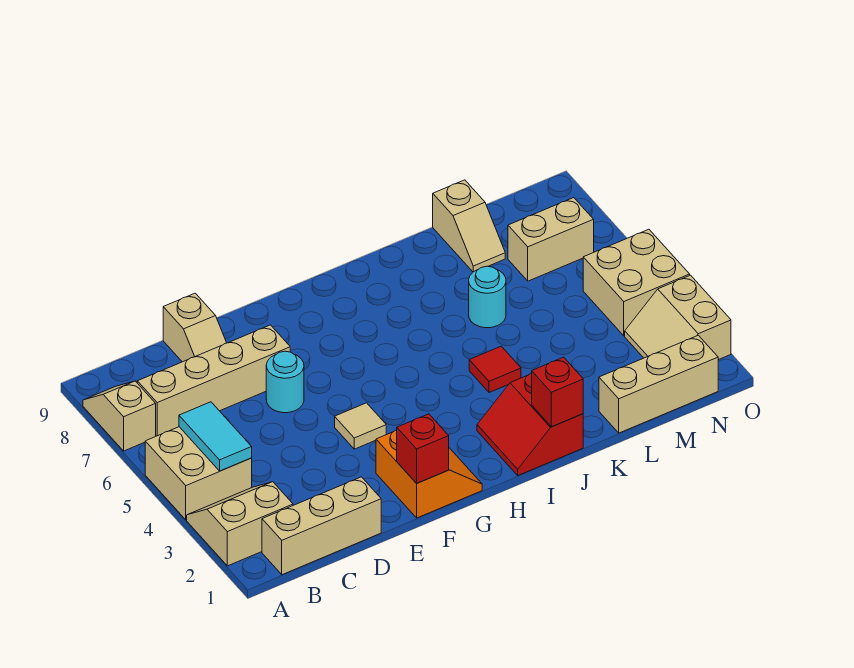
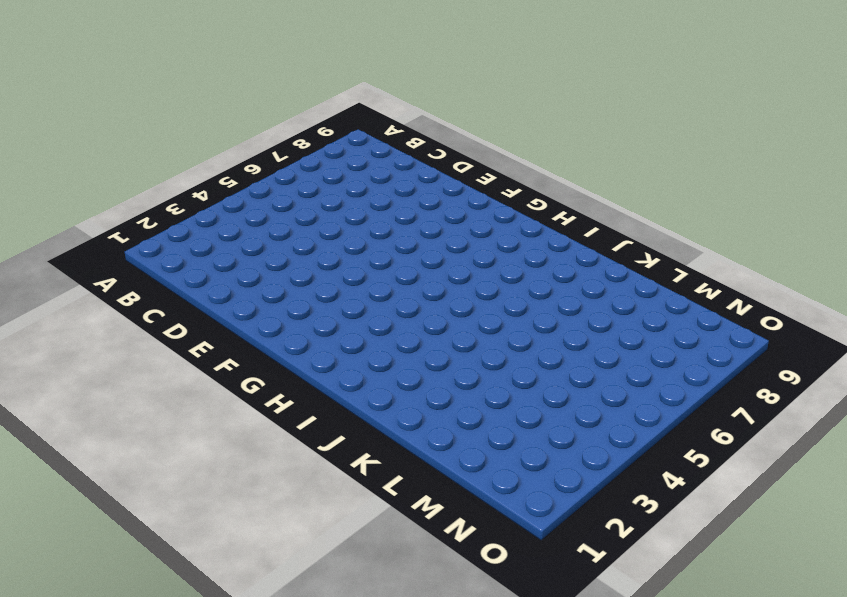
none -> tan 2x2 slope [187,482,293,566]
none -> tan 2x2 brick [145,427,252,520]
none -> tan 1x2 slope [83,381,156,451]

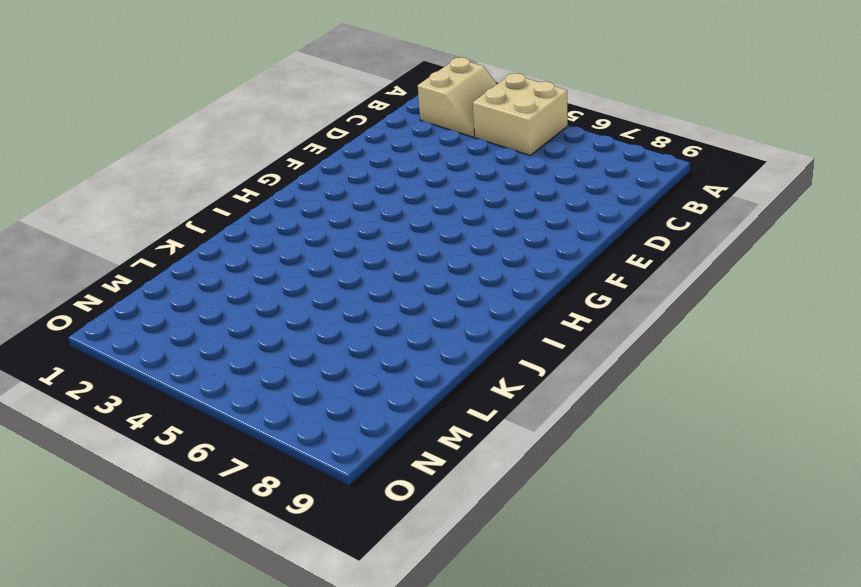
none -> tan 1x2 slope [83,381,156,451]
none -> tan 1x3 brick [262,477,381,575]
none -> tan 1x4 brick [137,325,290,436]

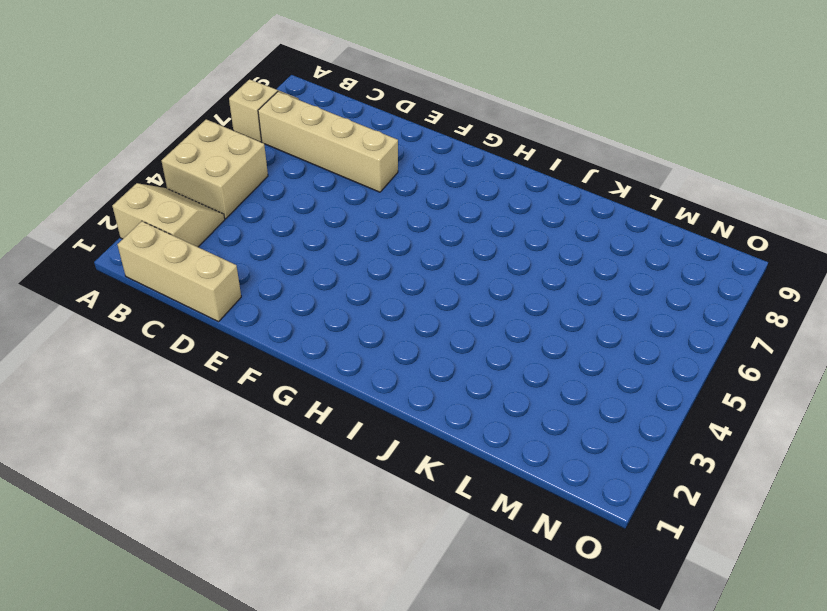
none -> tan 1x2 slope [163,293,226,362]
none -> cyan 1x1 round brick [266,351,304,413]
none -> orange 2x2 slope [376,430,482,518]

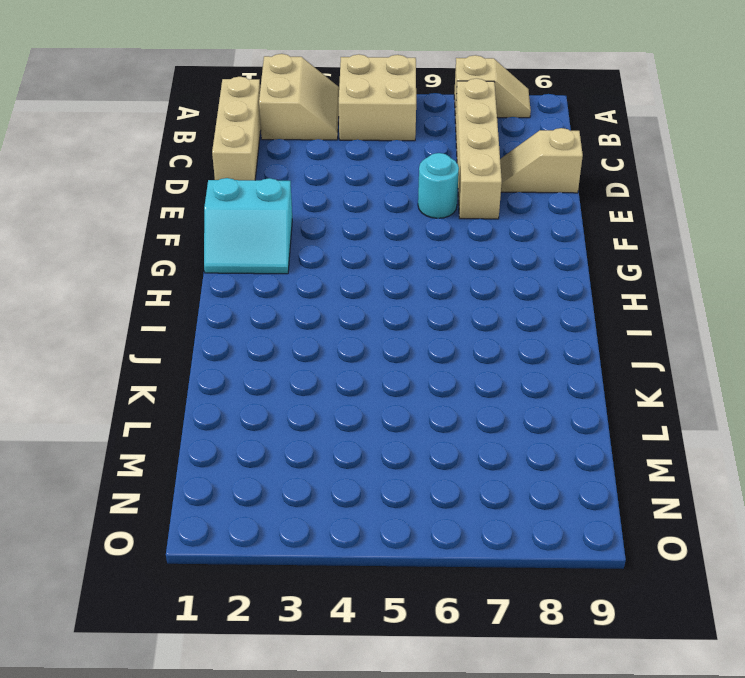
cyan 2x2 slope [204,178,292,274] -> orange 2x2 slope [376,430,482,518]
none -> tan 1x1 tile [335,403,386,449]
none -> red 2x2 slope [477,373,583,475]
none -> red 1x1 tile [469,346,521,393]

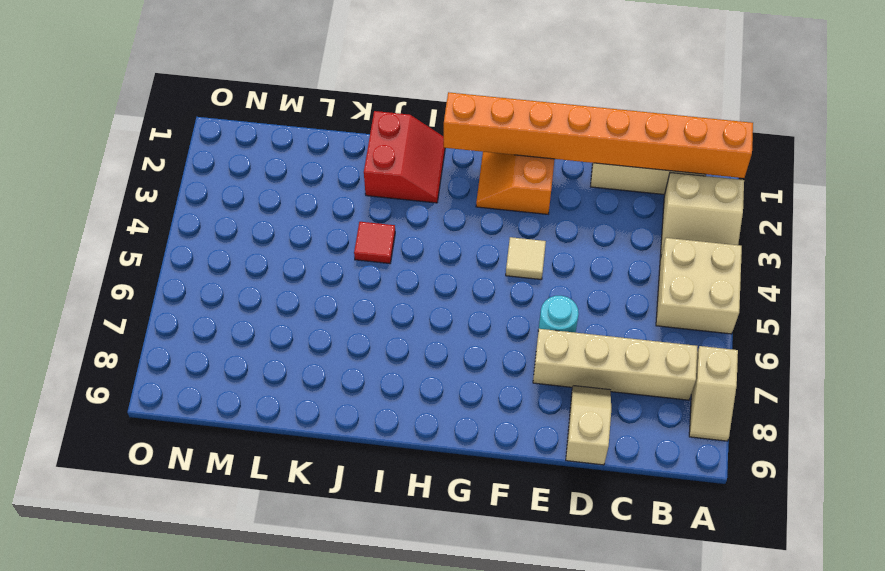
orange 1x8 brick [444,92,753,178] -> red 1x1 brick [397,414,449,483]
none -> cyan 1x1 round brick [469,266,506,328]
none -> tan 1x3 brick [599,335,718,433]
none -> tan 1x2 slope [433,180,505,272]

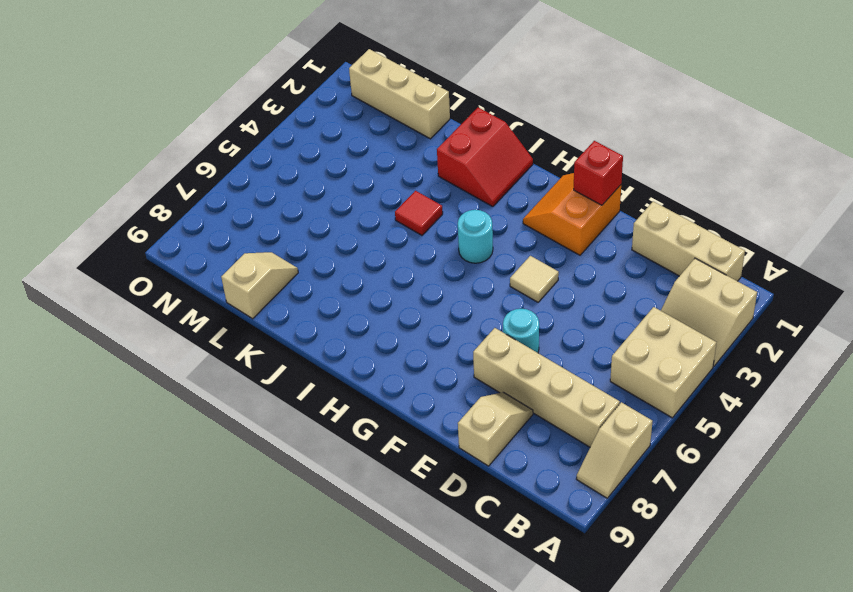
cyan 1x1 round brick [458,210,493,263] -> cyan 1x1 round brick moved to [469,266,506,328]
none -> tan 1x2 brick [508,198,594,281]
none -> tan 2x2 slope [625,275,731,360]
none -> tan 2x2 brick [583,229,690,336]

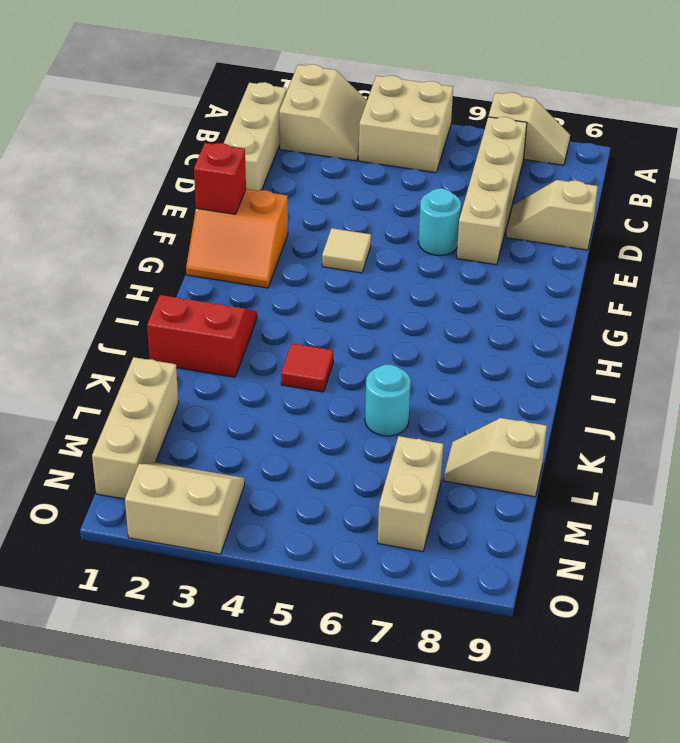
none -> tan 2x2 brick [583,229,690,336]
none -> cyan 1x2 tile [179,402,252,471]
none -> red 1x1 brick [532,357,583,427]

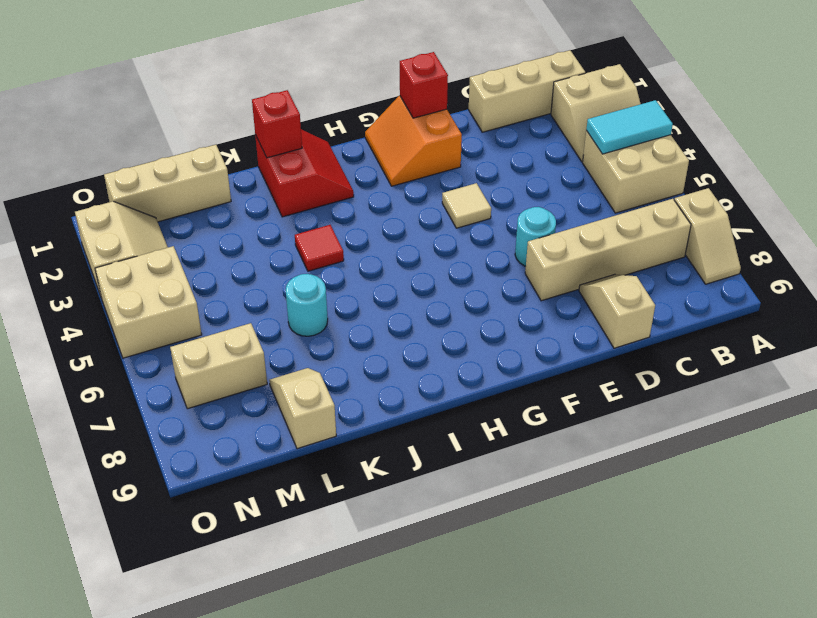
cyan 1x2 tile [586,100,673,154] -> cyan 1x2 tile turned to [179,402,252,471]

